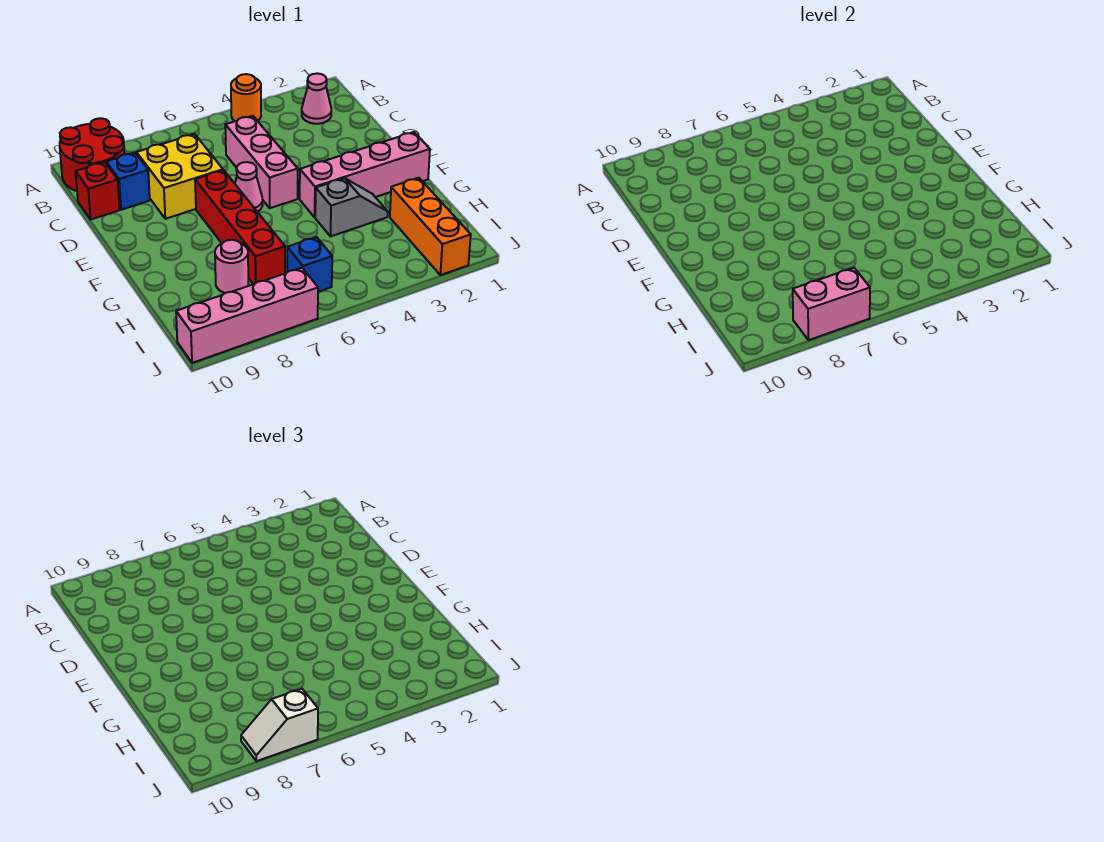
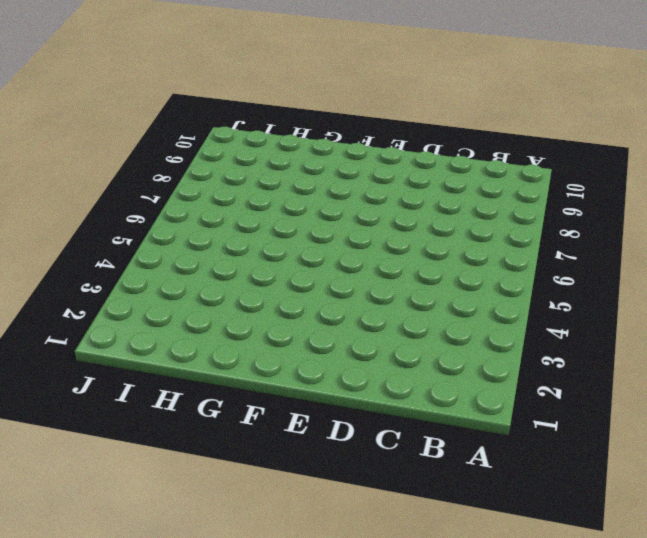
none -> orange 1x1 round brick [231,74,261,121]
none -> red 2x2 round brick [60,118,125,191]
none -> pink 1x1 cone [302,73,331,124]

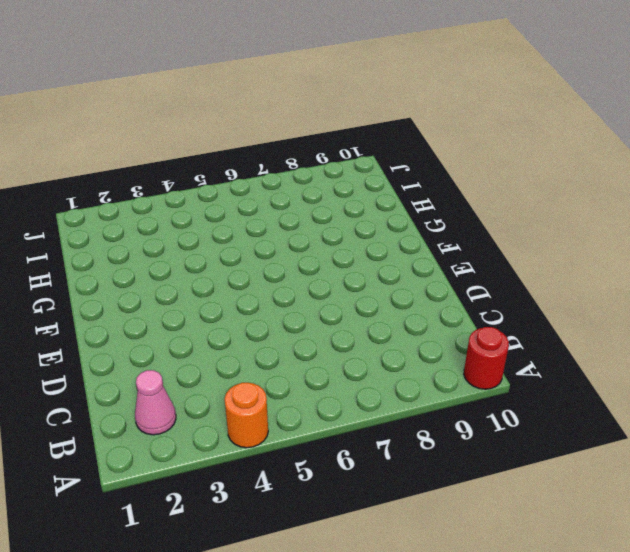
red 1x1 round brick [464,327,509,389] -> red 2x2 round brick [60,118,125,191]
none -> pink 1x3 brick [225,116,298,208]
none -> yellow 2x2 brick [137,134,223,219]
none -> blue 1x1 brick [106,153,150,210]

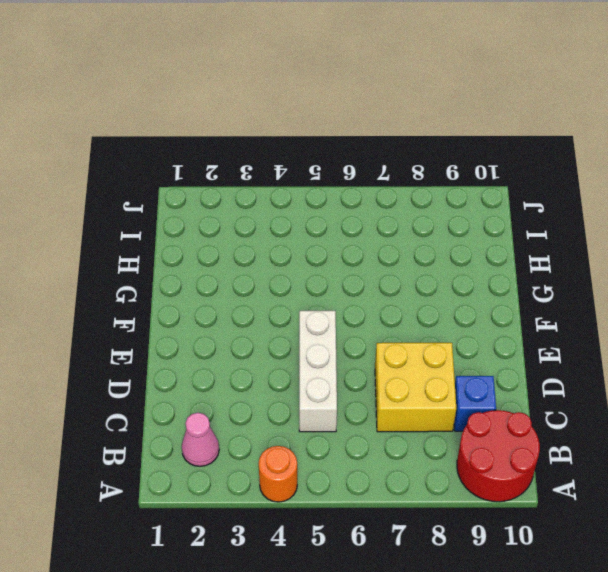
white 1x3 brick [299,311,337,432] -> pink 1x3 brick [225,116,298,208]
none -> red 1x1 brick [76,162,120,219]
none -> pink 1x1 cone [235,162,263,212]
none -> red 1x4 brick [195,170,285,284]

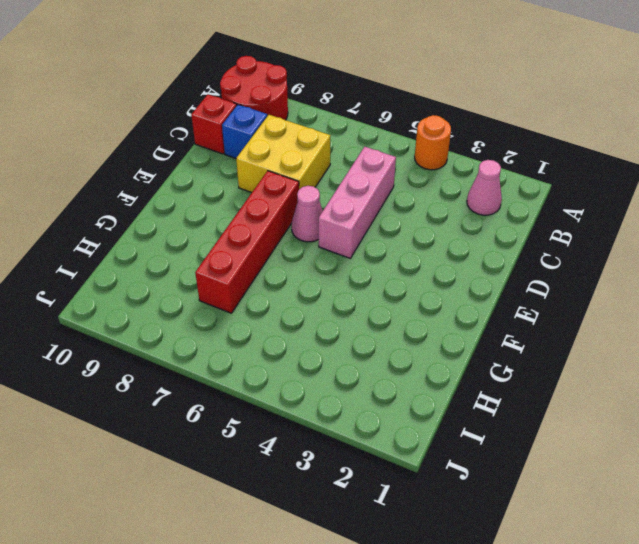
none -> pink 1x4 brick [300,132,430,217]
none -> grey 1x2 slope [315,178,388,236]
none -> orange 1x3 brick [390,178,471,275]

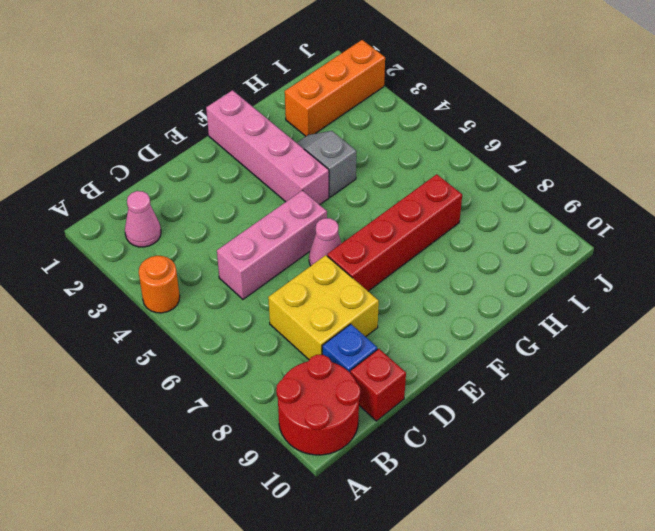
none -> pink 1x1 round brick [215,240,248,293]
none -> blue 1x1 brick [287,237,332,292]
none -> pink 1x4 brick [176,268,318,363]

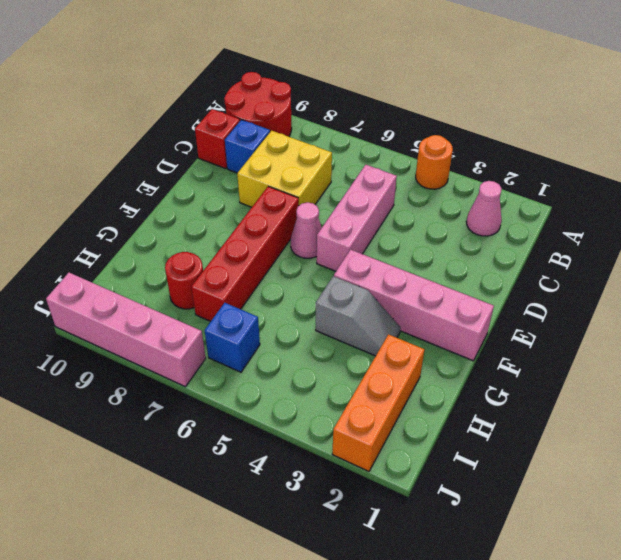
red 1x1 round brick [165,252,203,309] -> pink 1x1 round brick [215,240,248,293]
none -> pink 1x2 brick [793,268,870,340]
none -> white 1x2 slope [241,689,318,761]

